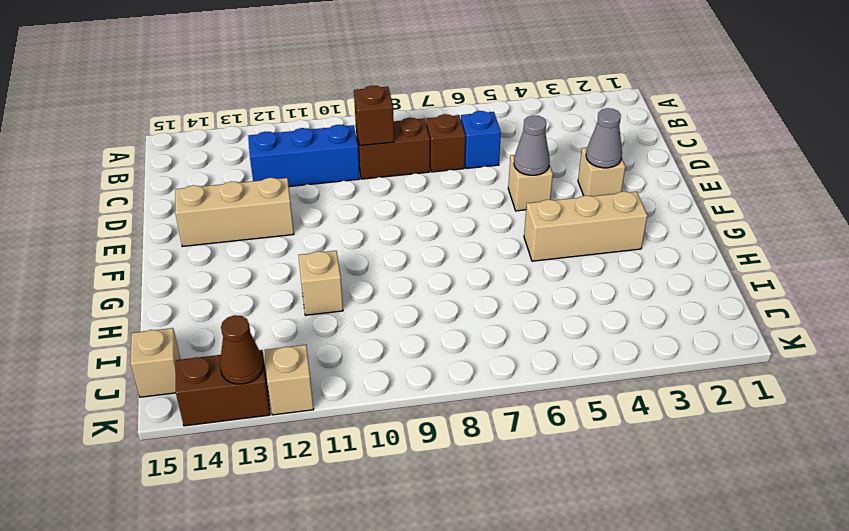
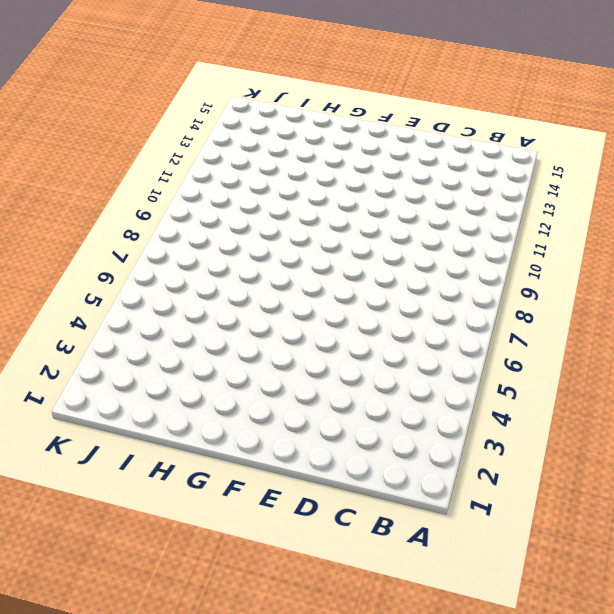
none -> blue 1x1 brick [461,111,501,169]
none -> brown 1x1 brick [426,114,465,172]
none -> brown 1x2 brick [356,118,430,179]

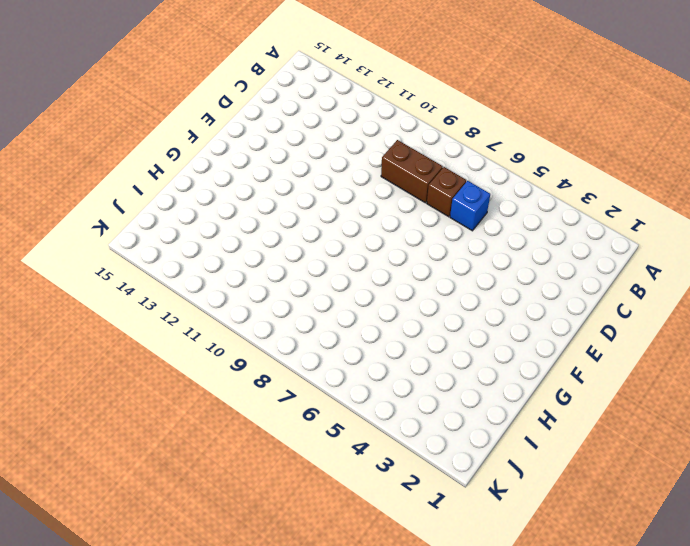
none -> blue 1x3 brick [248,125,360,187]
none -> tan 1x1 brick [578,148,625,196]
none -> tan 1x1 brick [508,155,553,211]

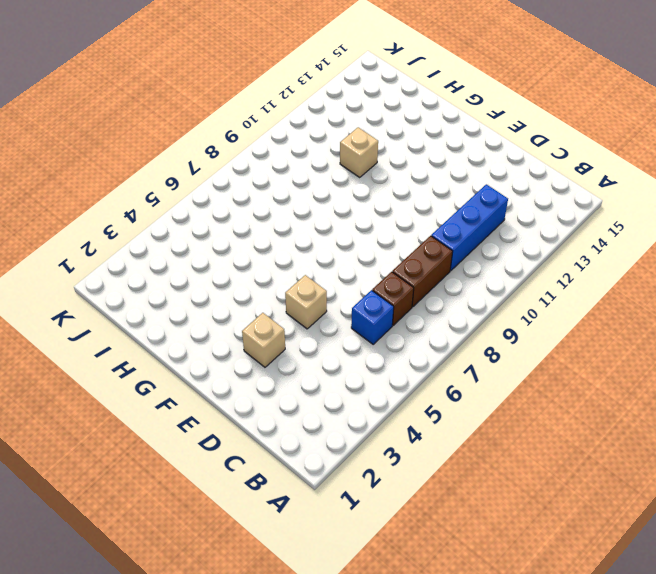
none -> tan 1x3 brick [175,178,294,247]
none -> tan 1x3 brick [524,192,647,261]
none -> tan 1x1 brick [131,328,181,397]

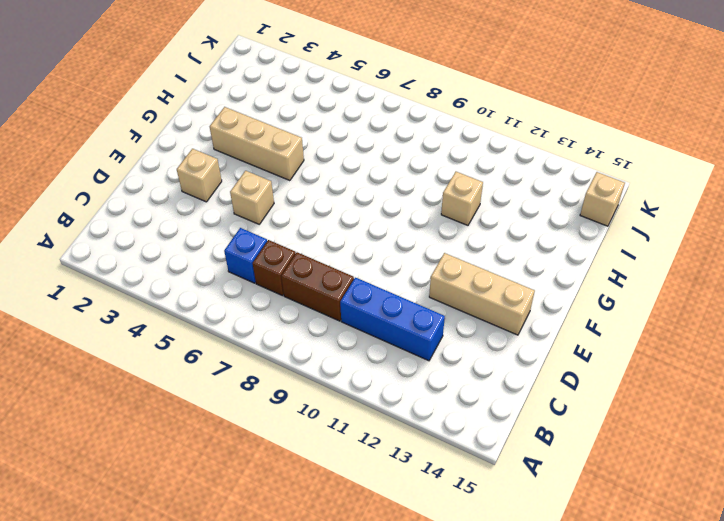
none -> tan 1x1 brick [265,345,314,415]
none -> brown 1x2 brick [176,350,270,426]
none -> brown 1x1 brick [354,85,394,146]

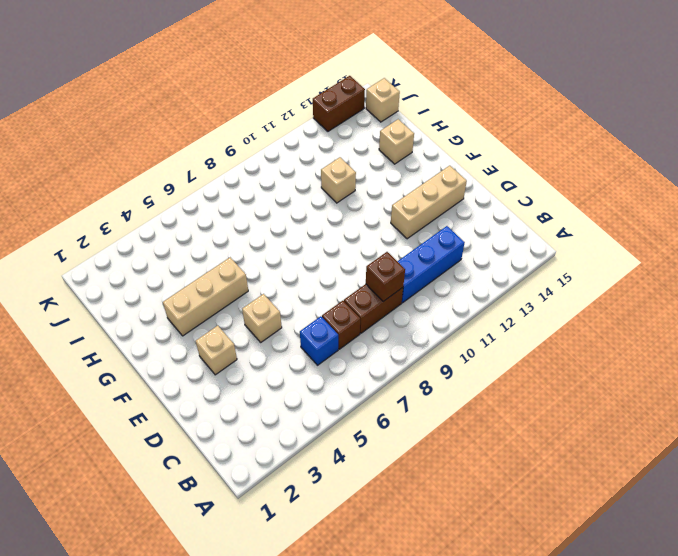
tan 1x1 brick [379,119,414,164] -> tan 1x1 brick moved to [265,345,314,415]
none -> grey 1x1 cone [586,108,622,168]
none -> grey 1x1 cone [514,115,550,175]
none -> brown 1x1 cone [220,315,264,384]

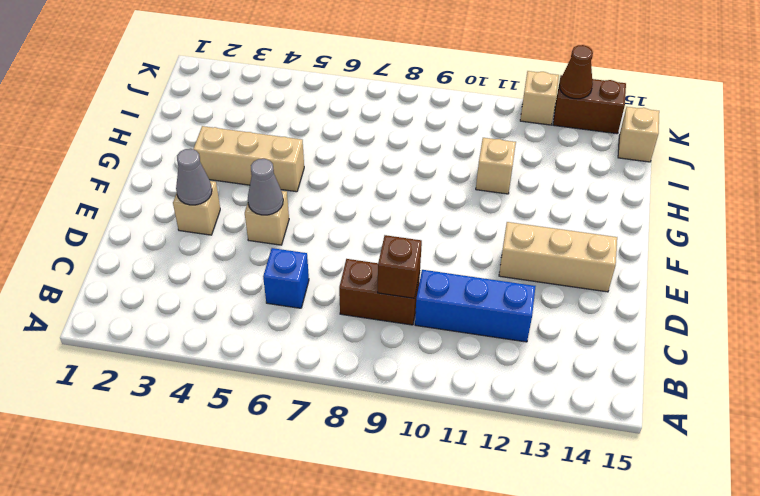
none -> brown 1x1 brick [426,114,465,172]

